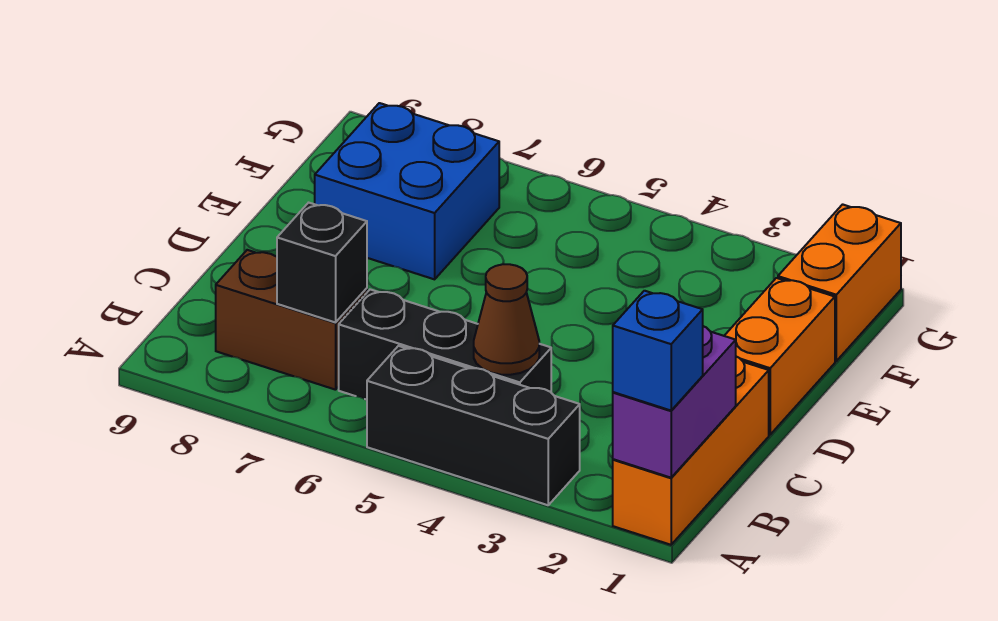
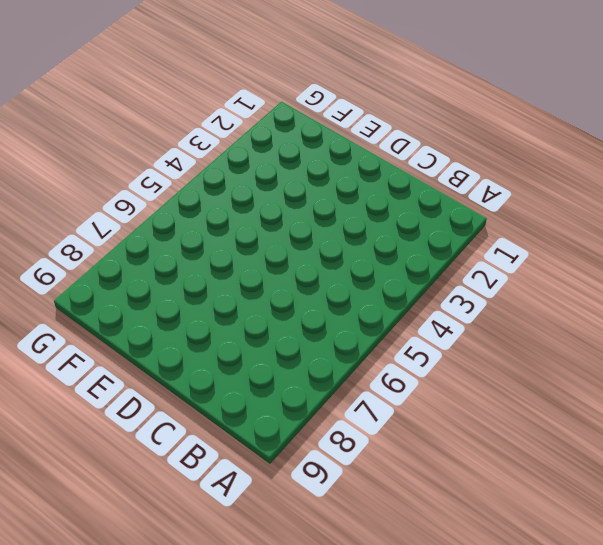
none -> orange 1x3 brick [613,357,769,545]
none -> black 1x3 brick [367,346,580,505]

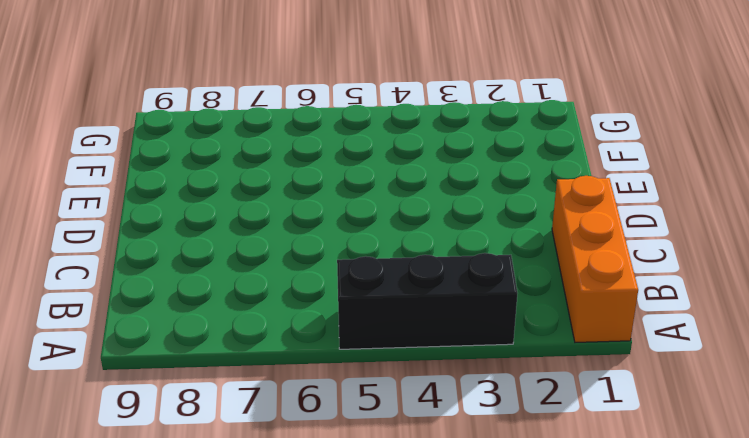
none -> black 1x3 brick [339,289,551,400]
none -> brown 1x2 brick [216,250,367,390]

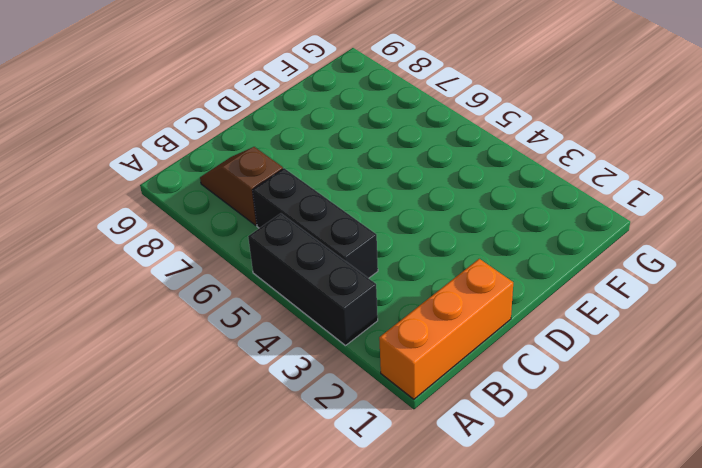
brown 1x2 slope [200,147,283,225] -> brown 1x2 brick [216,250,367,390]
none -> orange 1x2 brick [724,278,835,434]
none -> blue 2x2 brick [315,103,499,279]

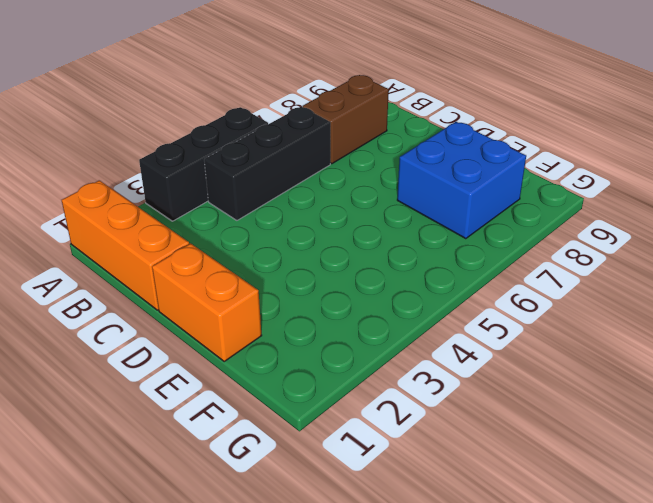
none -> orange 1x2 brick [778,204,901,361]
none -> purple 1x2 brick [613,326,736,478]

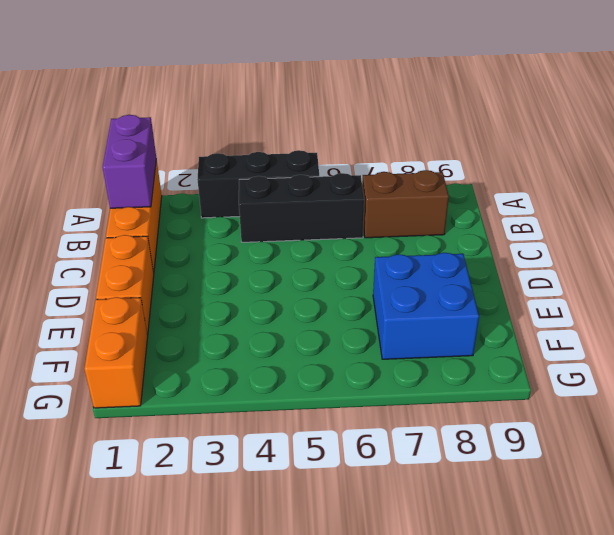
none -> brown 1x1 cone [474,264,539,375]
none -> black 1x1 brick [277,203,367,323]

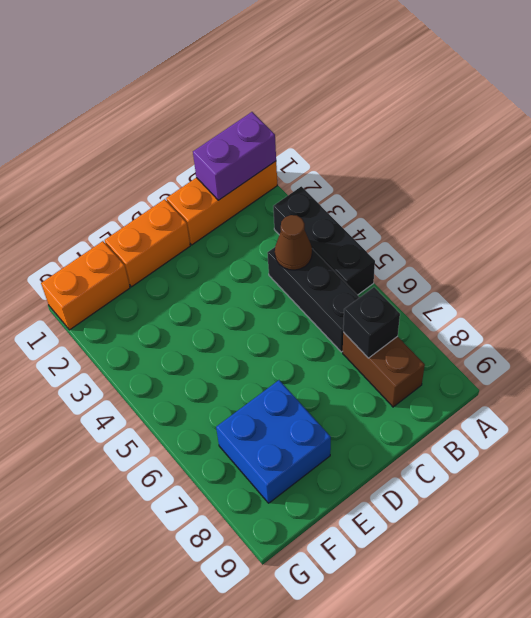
none -> blue 1x1 brick [613,291,703,410]

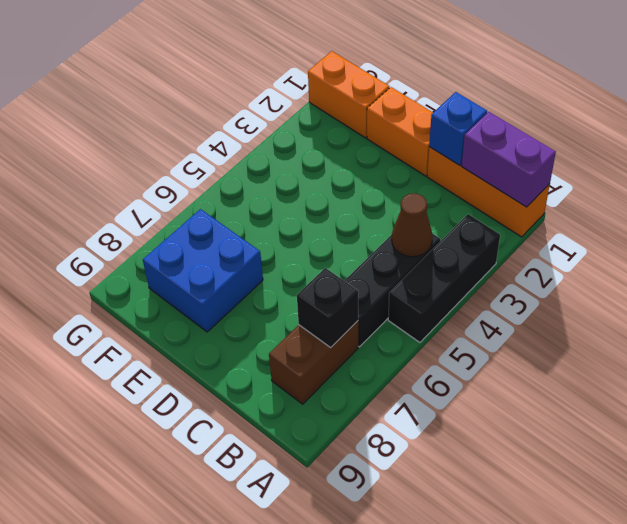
blue 1x1 brick [429,92,487,165] -> blue 1x1 brick moved to [613,291,703,410]

